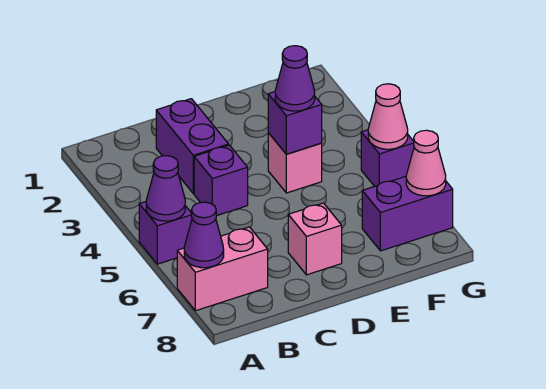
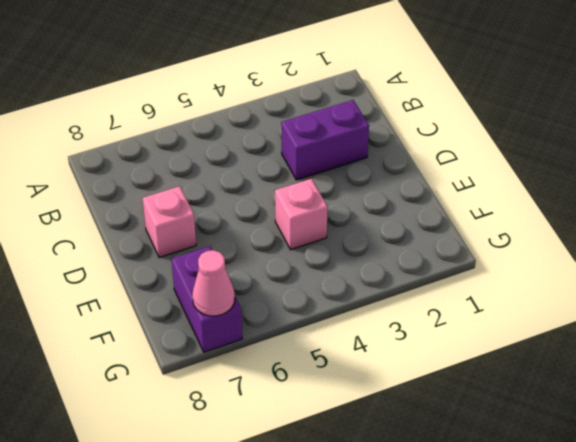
none -> purple 1x1 brick [139,202,192,264]
none -> pink 1x2 brick [177,227,268,311]
none -> purple 1x1 brick [194,145,248,216]

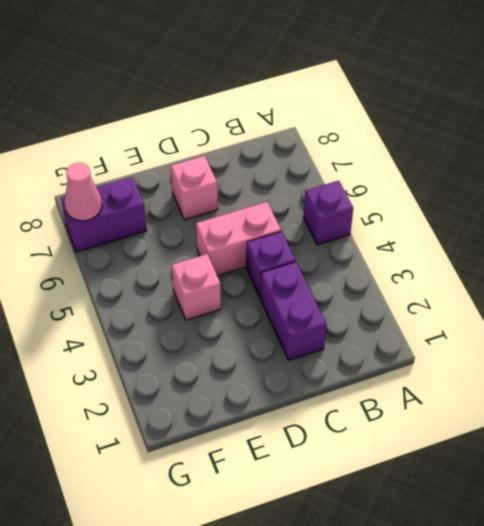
pink 1x2 brick [196,202,281,276] -> pink 1x2 brick moved to [177,227,268,311]
none -> purple 1x1 brick [361,130,414,186]
none -> purple 1x1 cone [146,156,185,221]
none -> purple 1x1 cone [184,202,224,268]

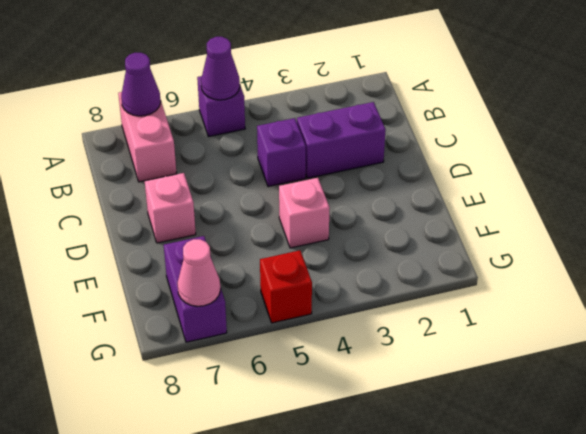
red 1x1 brick [260,250,312,323] -> purple 1x1 brick [361,130,414,186]
none -> purple 1x1 brick [268,92,322,154]
none -> pink 1x1 cone [368,84,408,149]
none -> purple 1x1 cone [275,46,315,111]

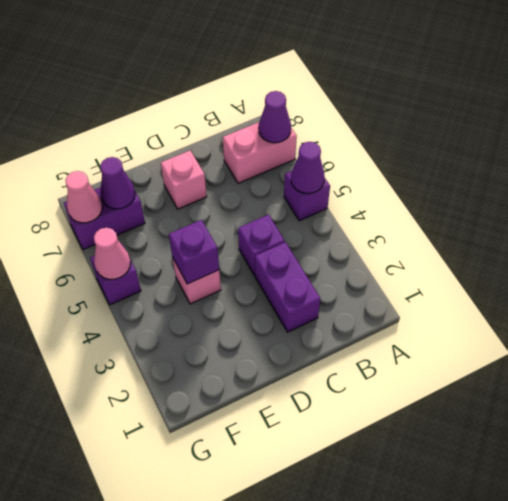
purple 1x1 cone [100,157,135,209] -> purple 1x1 cone moved to [275,46,315,111]

